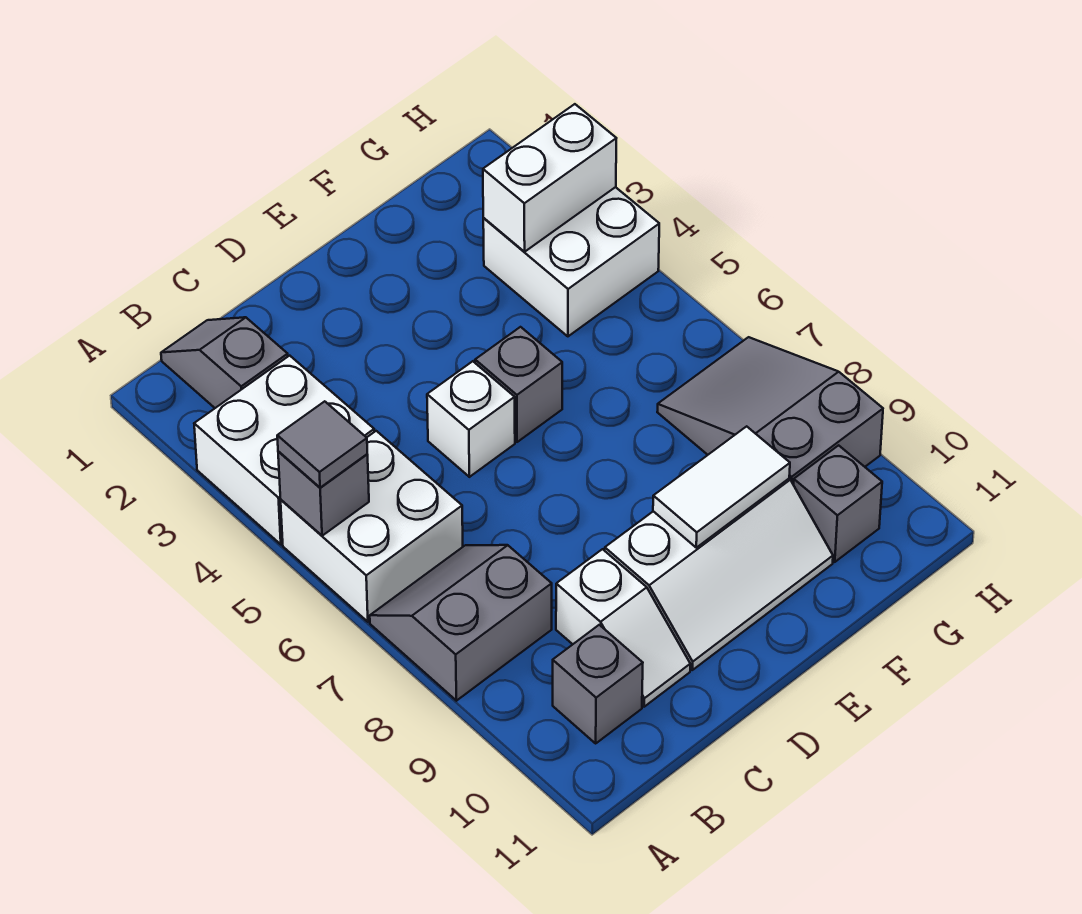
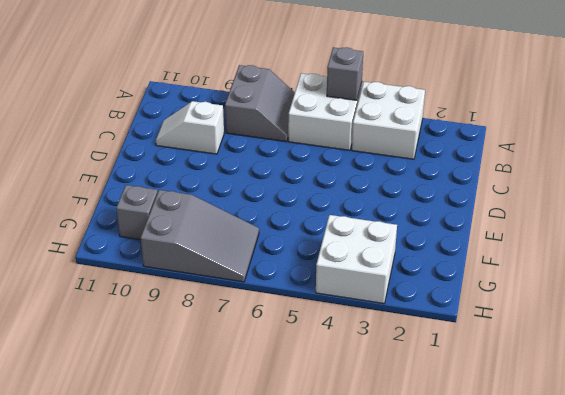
none -> grey 1x2 slope [161,317,288,408]
none -> grey 1x1 brick [553,625,643,743]
none -> white 1x1 brick [427,361,515,477]

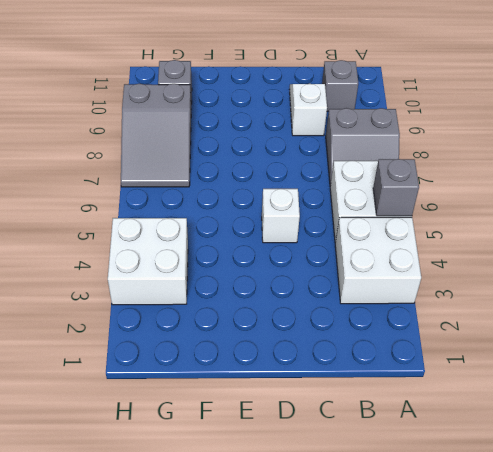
none -> grey 1x2 slope [161,317,288,408]
none -> white 2x3 slope [605,479,833,670]
none -> grey 1x1 brick [475,327,562,442]

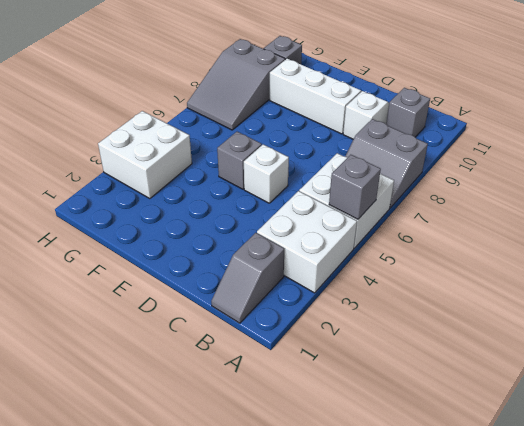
none -> white 1x2 tile [653,426,790,548]
none -> white 1x2 brick [483,104,616,252]
none -> grey 1x1 tile [277,401,367,488]

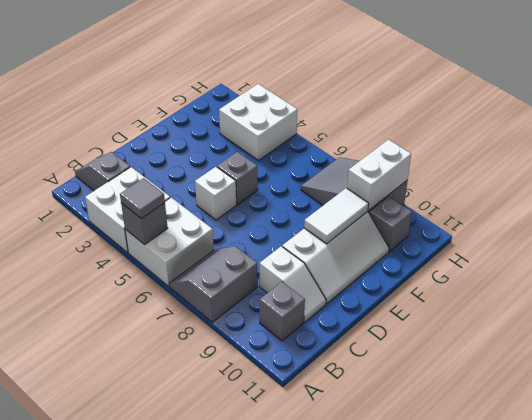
white 1x2 brick [347,140,411,210] -> white 1x2 brick moved to [483,104,616,252]

